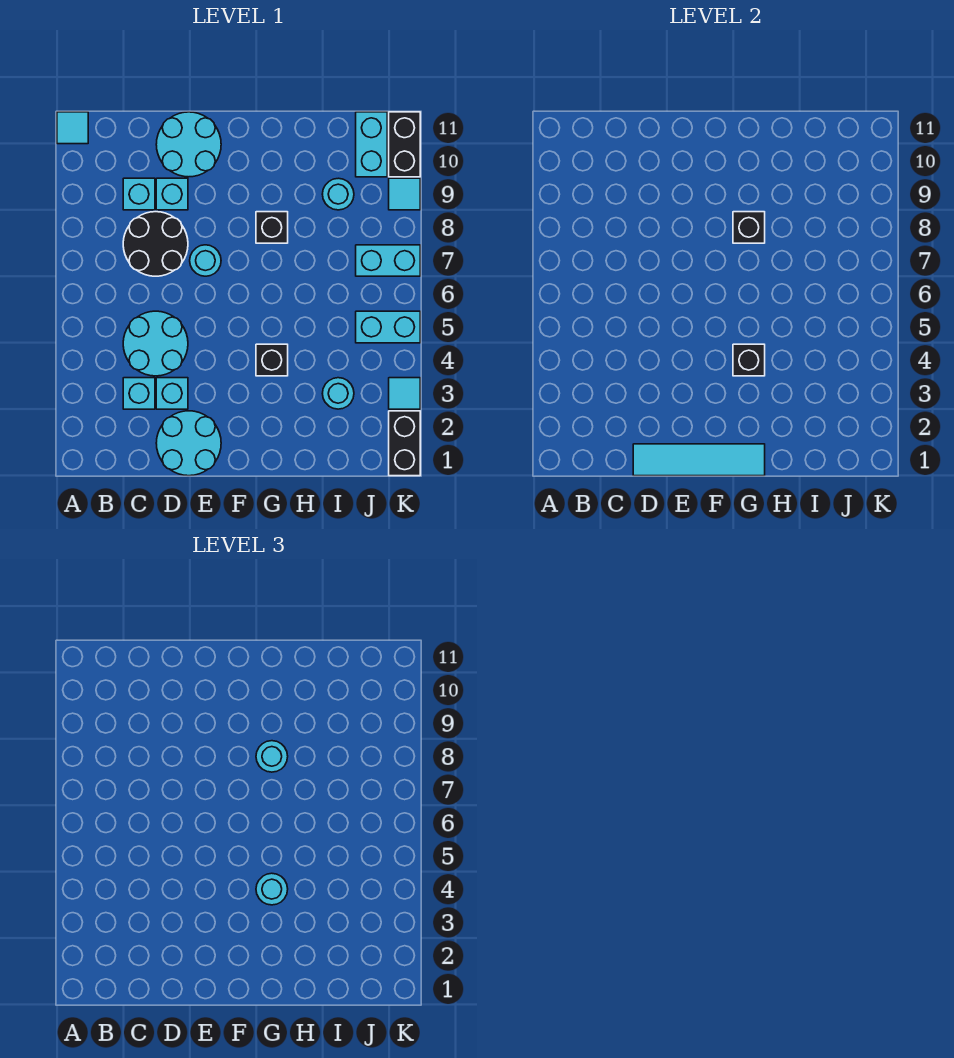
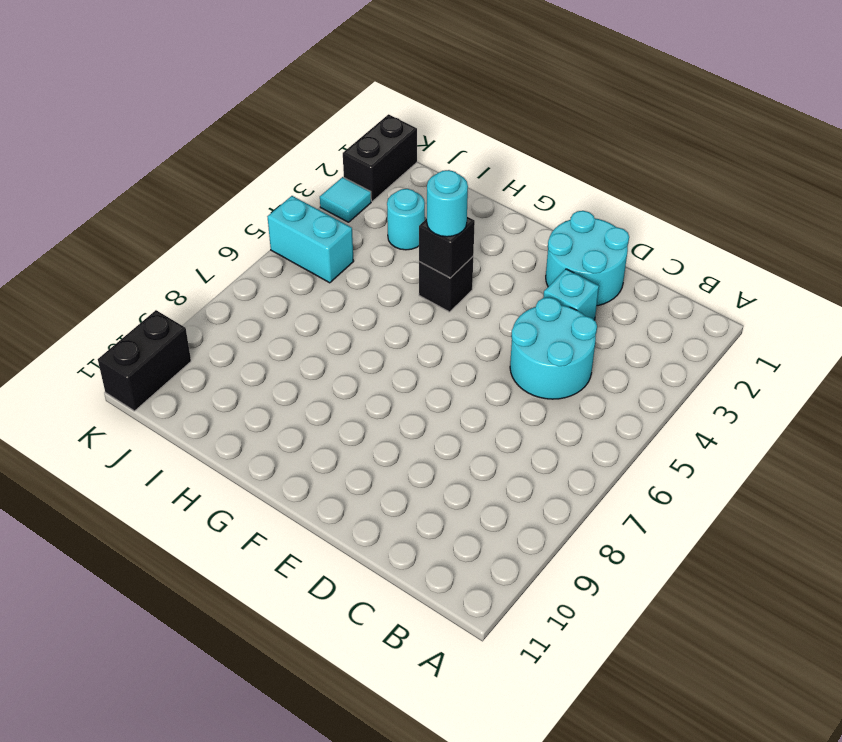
none -> cyan 1x1 tile [57,112,88,144]
none -> cyan 1x1 brick [123,378,155,409]
none -> black 2x2 round brick [123,212,188,276]

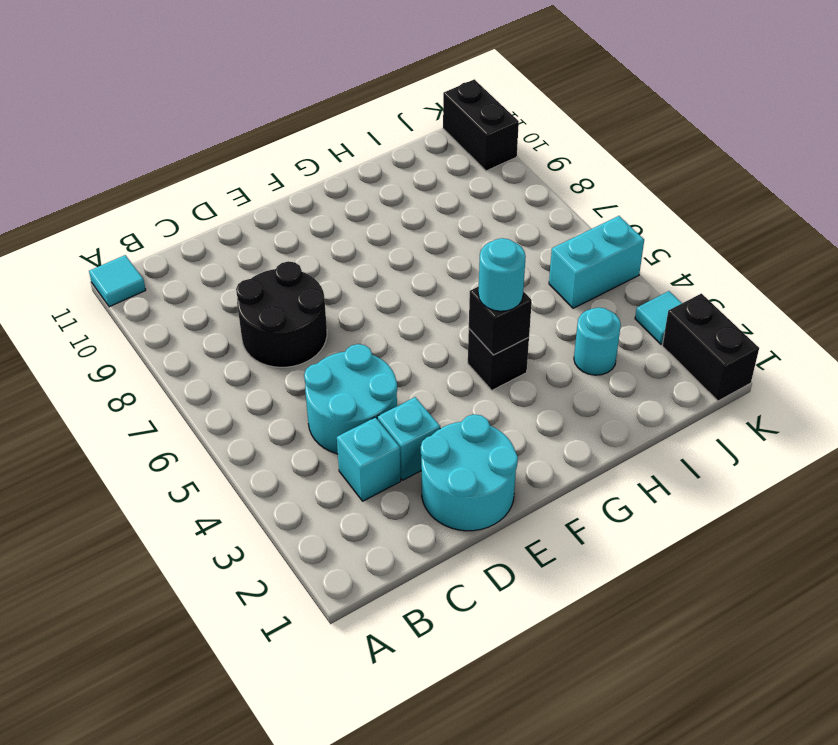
none -> cyan 1x1 brick [123,178,155,210]
none -> cyan 1x1 brick [156,178,188,210]
none -> cyan 2x2 round brick [156,112,221,177]

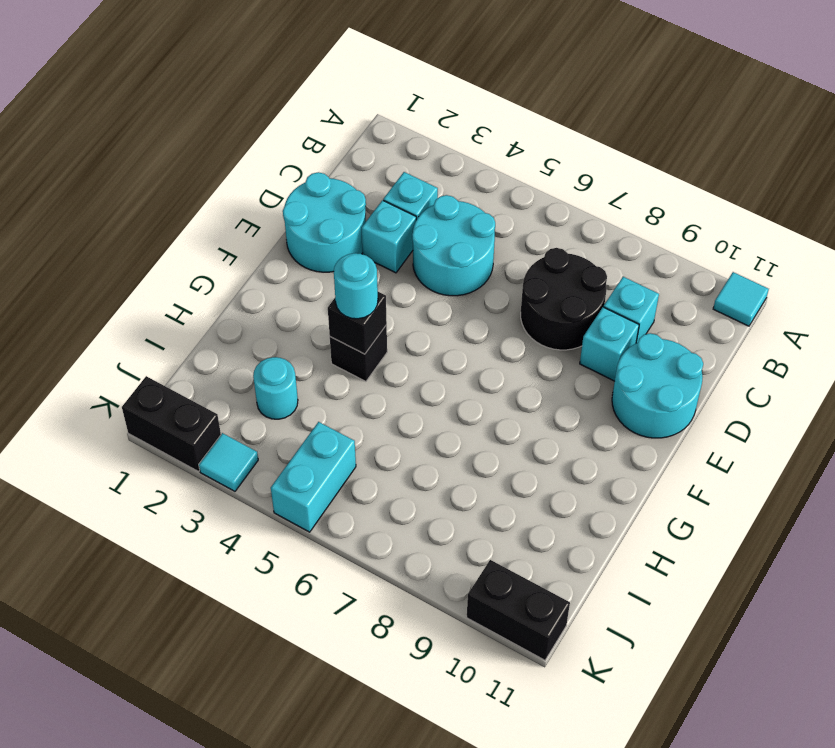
none -> cyan 1x1 round brick [190,245,221,276]
none -> black 1x1 brick [256,212,288,243]
none -> cyan 1x1 round brick [322,178,354,210]

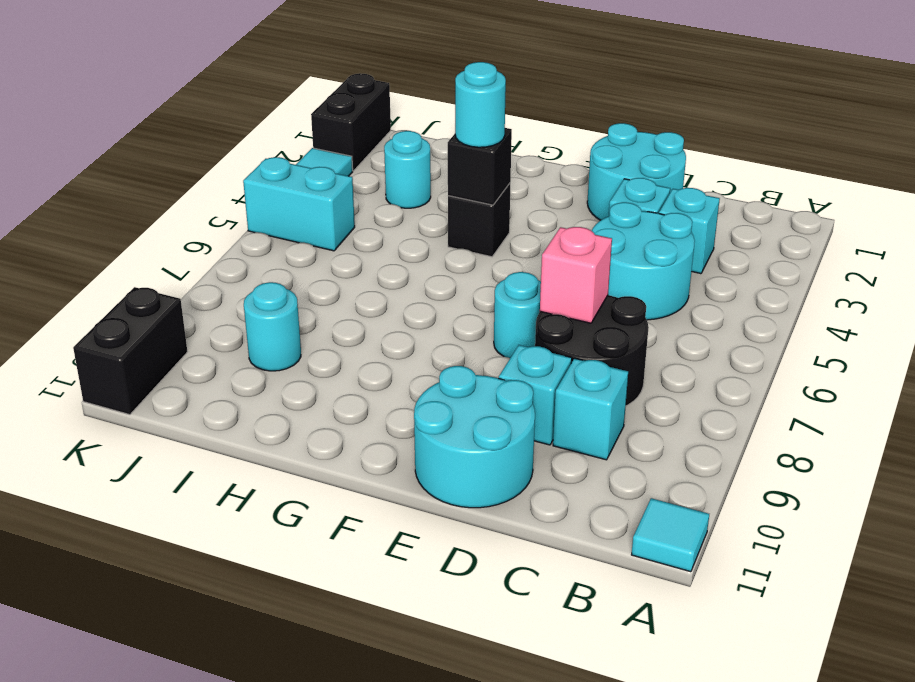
pink 1x1 brick [540,227,612,323] -> none
none -> black 1x1 brick [256,212,288,243]
none -> cyan 1x2 brick [356,245,420,276]
none -> cyan 1x2 brick [356,112,387,177]

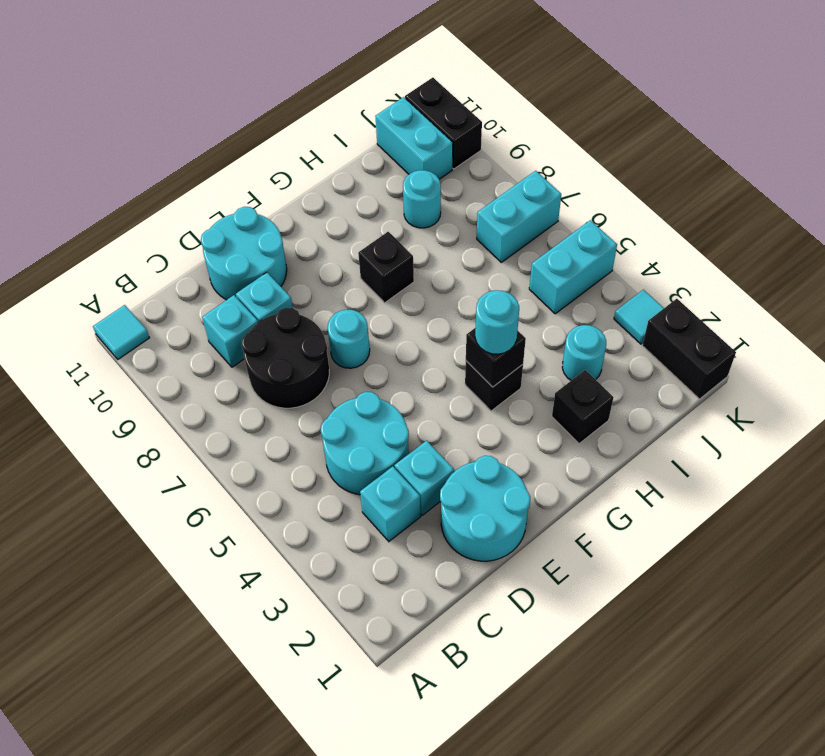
black 1x1 brick [552,370,614,444] -> black 1x1 brick moved to [733,212,765,243]
none -> cyan 1x1 tile [389,178,420,210]
none -> cyan 1x4 tile [633,444,765,476]
none -> cyan 1x1 round brick [256,741,288,772]

